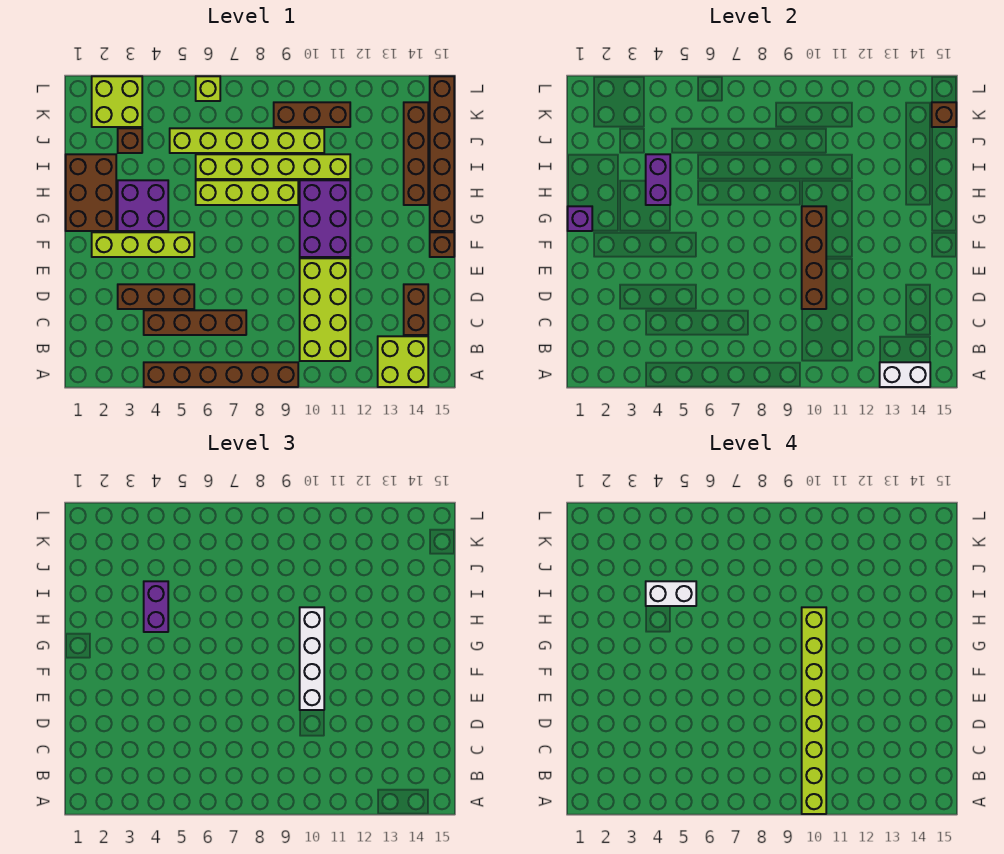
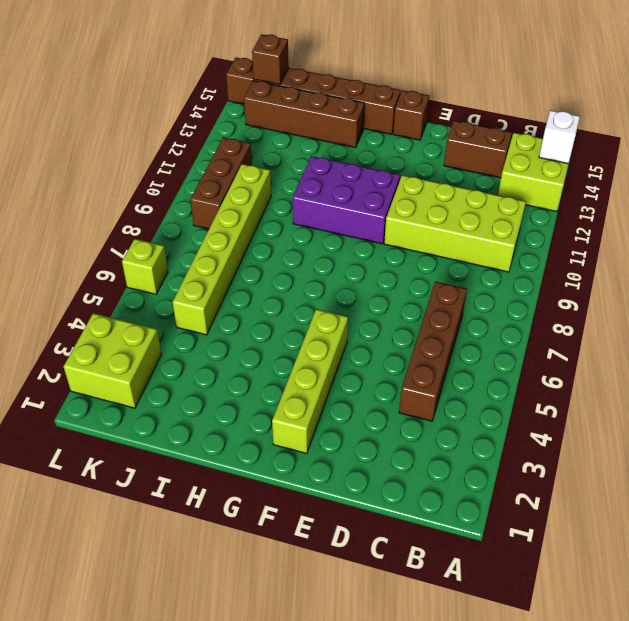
white 1x1 brick [539,110,580,164] -> white 1x2 brick [880,362,930,387]
none -> brown 1x6 brick [144,362,298,387]
none -> brown 1x3 brick [118,284,194,309]
none -> brown 2x3 brick [66,154,116,231]

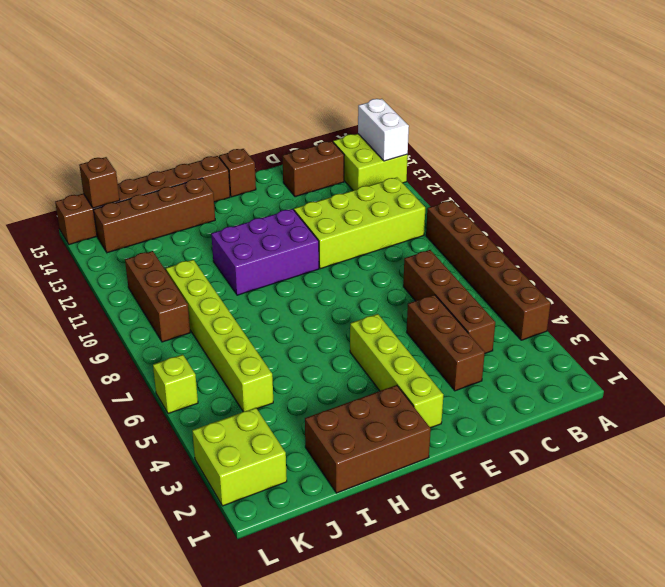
none -> purple 2x2 brick [118,180,168,231]
none -> lime 1x4 brick [196,180,298,205]
none -> lime 1x6 brick [196,154,350,179]

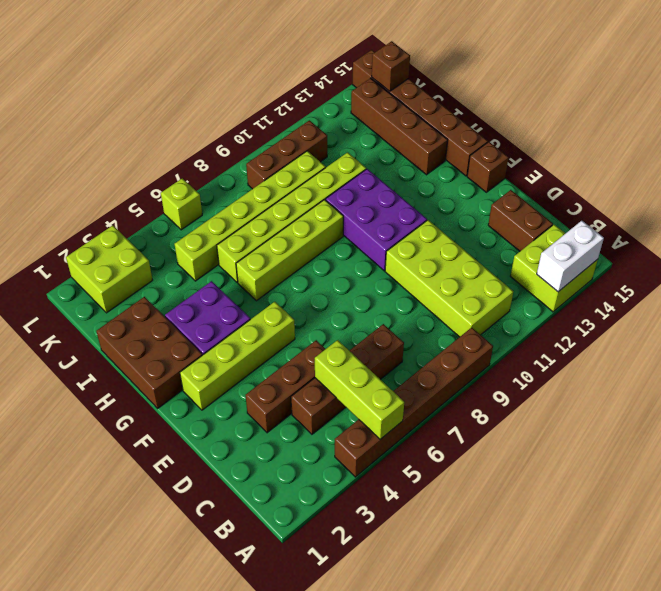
lime 1x3 brick [315,340,404,439] -> none
none -> brown 1x1 brick [118,128,142,153]
none -> brown 1x4 brick [802,206,826,309]
none -> purple 1x1 brick [568,206,592,231]

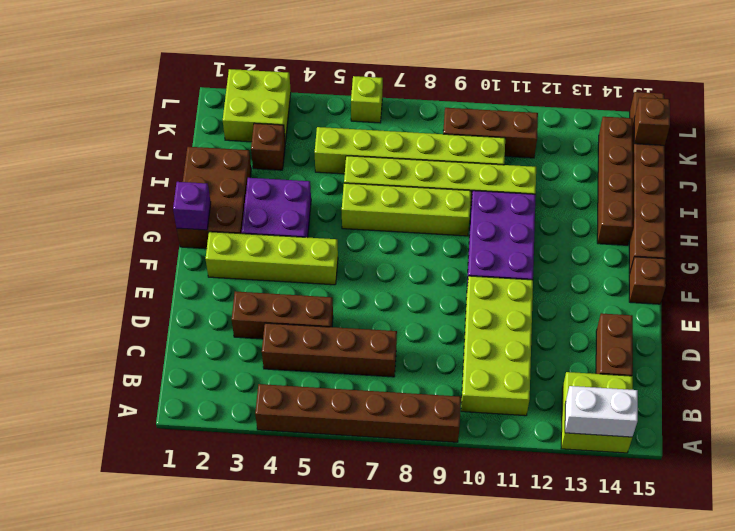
none -> brown 1x4 brick [802,206,826,309]
none -> purple 1x2 brick [646,154,670,205]
none -> white 1x4 brick [300,607,324,710]

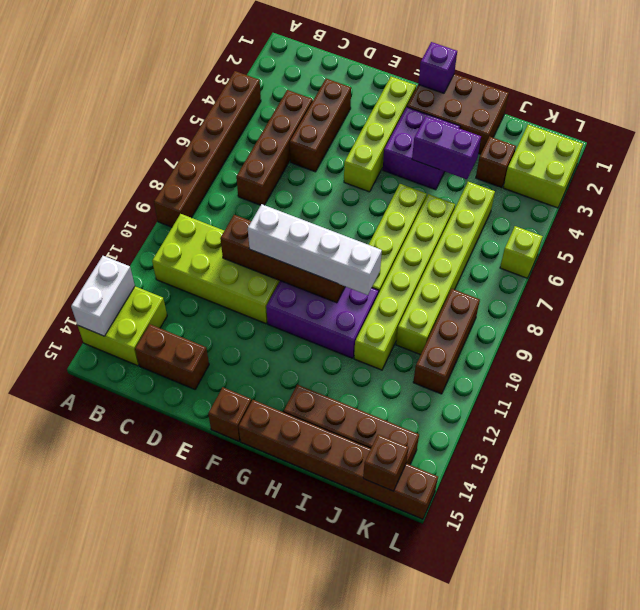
none -> purple 1x2 brick [144,581,168,632]
none -> lime 1x8 brick [802,607,826,814]
none -> white 1x2 brick [646,581,696,606]

